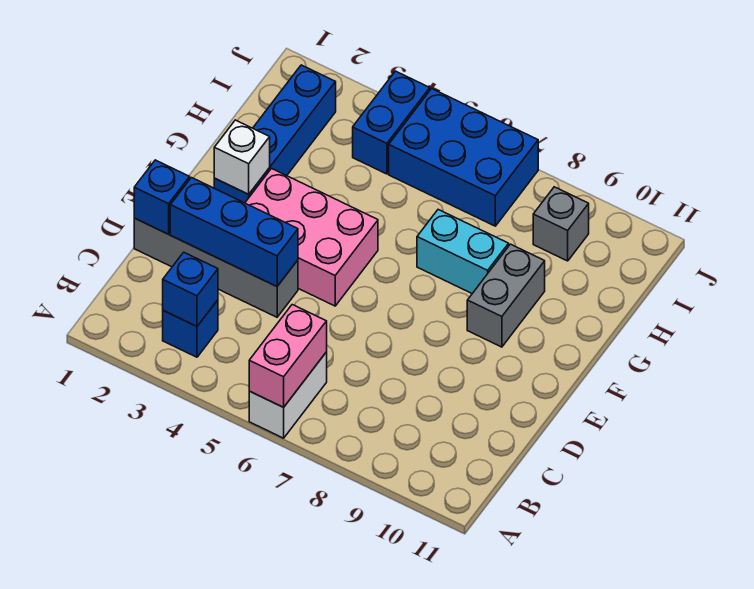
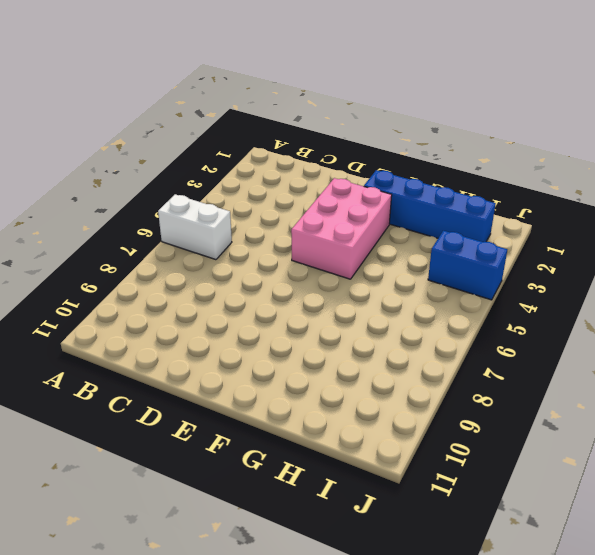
none -> blue 1x1 brick [163,300,218,357]
none -> grey 1x4 brick [134,218,298,317]
none -> grey 1x2 brick [467,244,545,347]

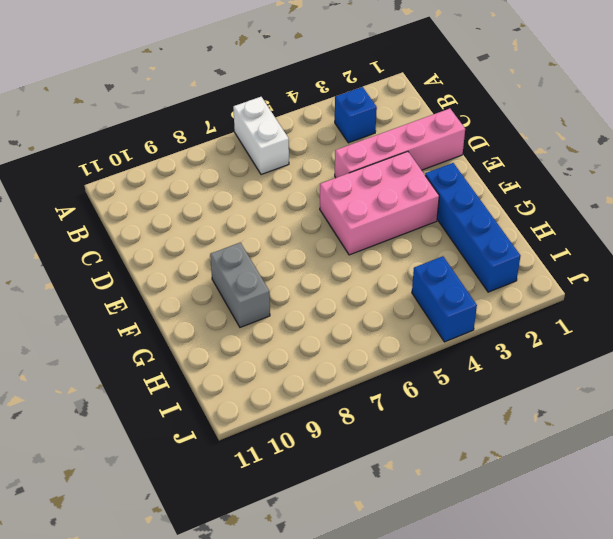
pink 1x4 brick [335,109,465,178] -> grey 1x4 brick [134,218,298,317]
none -> cyan 1x2 brick [417,210,509,294]
none -> blue 2x3 brick [389,89,538,226]
none -> grey 1x1 brick [533,187,589,261]

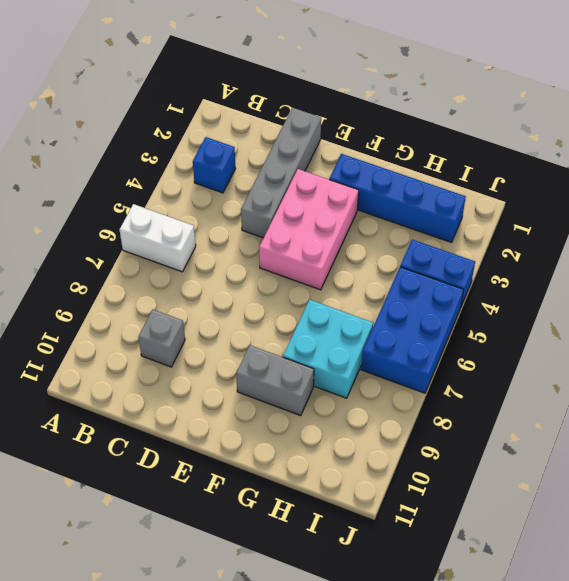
grey 1x1 brick [138,309,185,367] -> grey 1x1 brick moved to [533,187,589,261]
cyan 2x2 brick [283,300,373,398] -> cyan 1x2 brick [417,210,509,294]
none -> pink 1x2 brick [249,305,327,407]
none -> blue 1x1 brick [163,252,218,326]
none -> blue 1x1 brick [134,160,190,234]

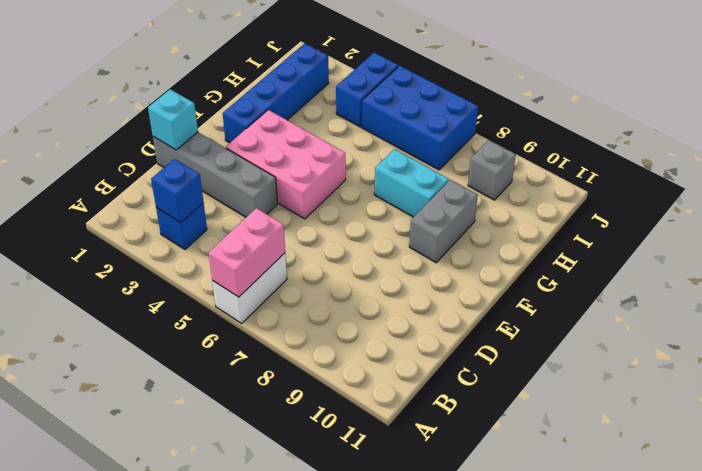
cyan 1x1 brick [148,89,198,150] -> blue 1x1 brick [134,160,190,234]
none -> blue 1x3 brick [170,178,298,286]
none -> white 1x1 brick [214,120,270,194]

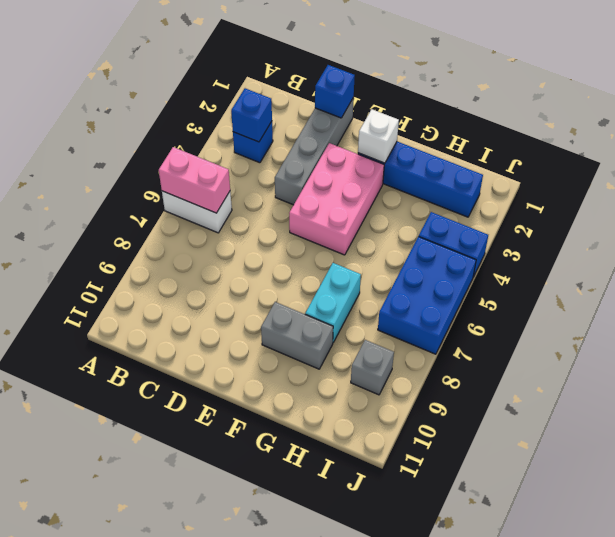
none -> blue 1x3 brick [170,178,298,286]

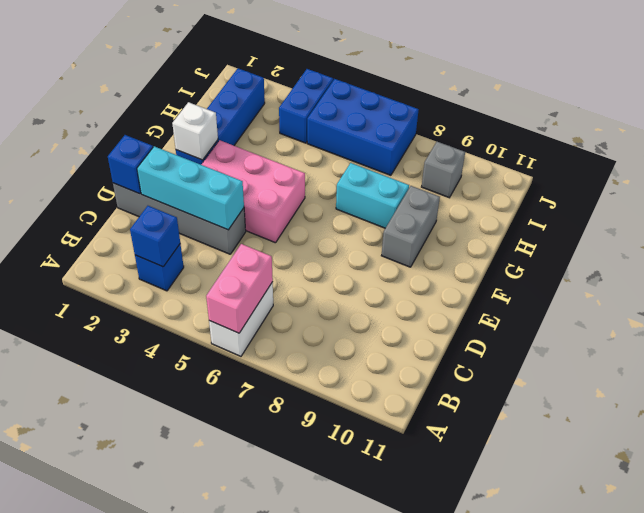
cyan 1x3 brick [137,146,244,230] -> blue 1x3 brick [170,178,298,286]

